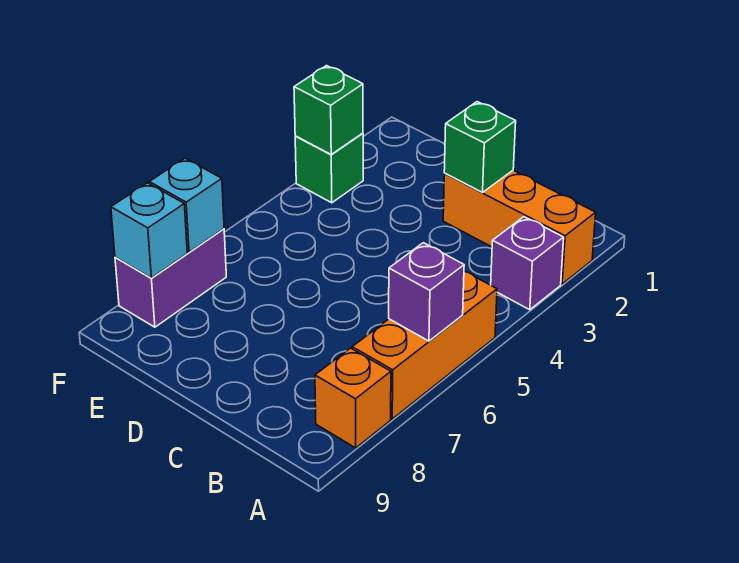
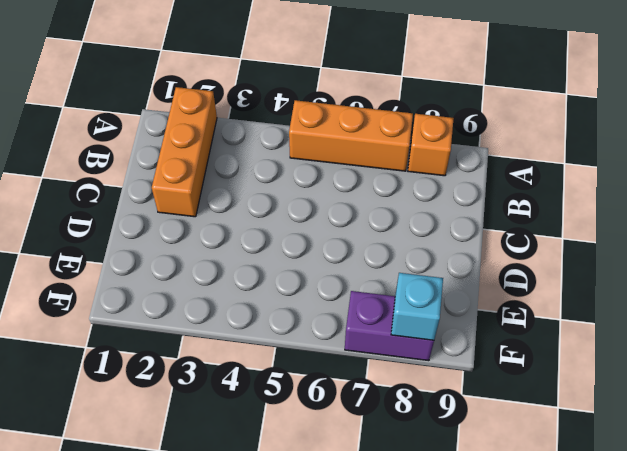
none -> purple 1x1 brick [491,217,564,310]
none -> green 1x1 brick [295,133,363,203]

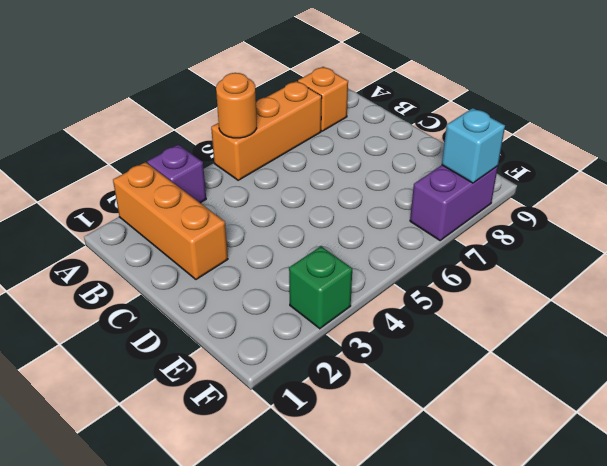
orange 1x1 round brick [216,73,257,138] -> none
none -> purple 1x1 brick [389,243,464,341]
none -> green 1x1 brick [444,102,516,192]

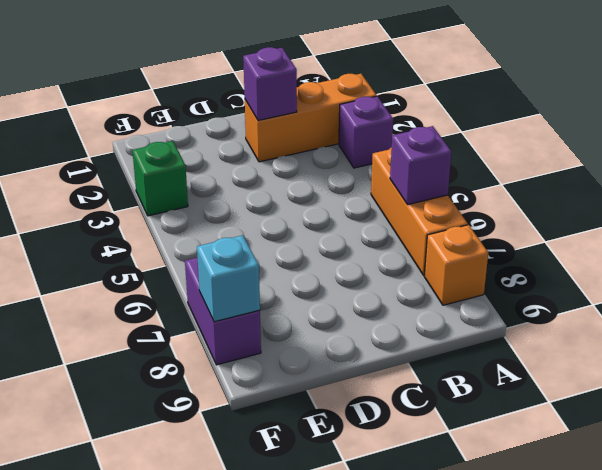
purple 1x1 brick [243,47,297,120] -> green 1x1 brick [444,102,516,192]
none -> green 1x1 brick [294,66,363,154]
none -> cyan 1x1 brick [149,158,224,252]

